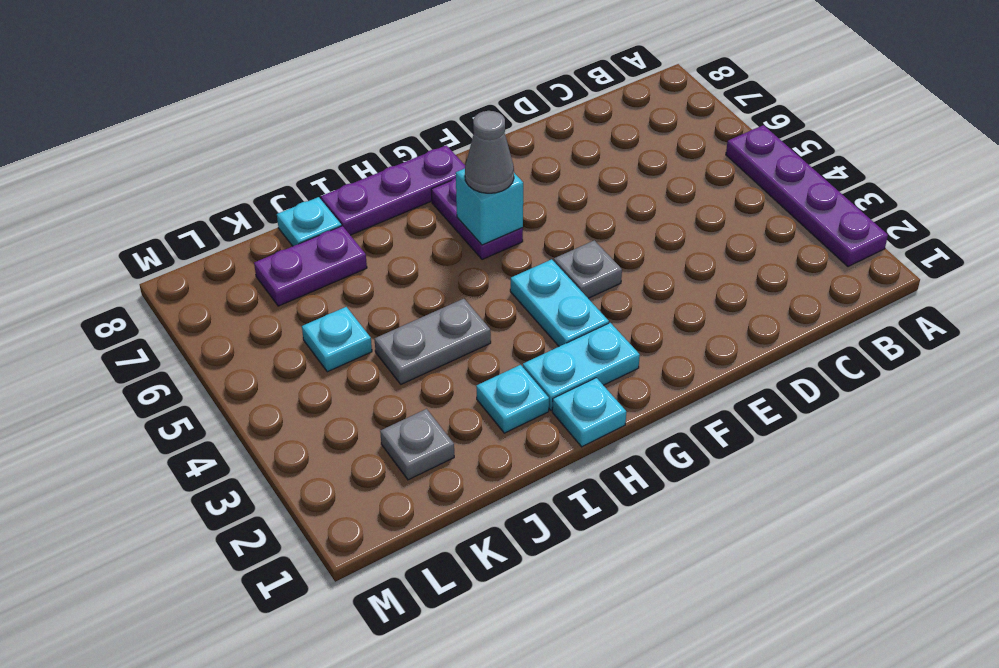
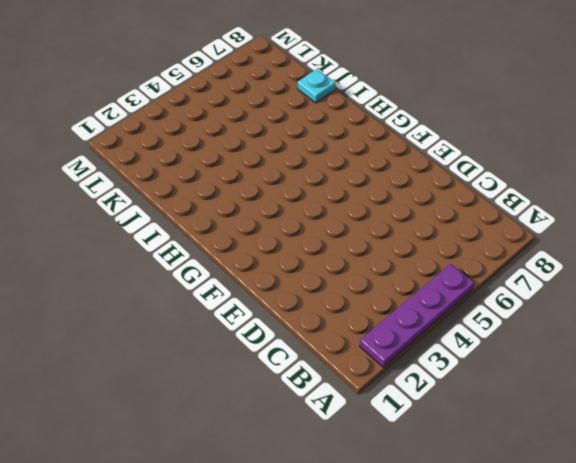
none -> grey 1x1 plate [554,240,622,298]
none -> cyan 1x2 plate [523,323,640,411]
none -> cyan 1x2 plate [510,259,609,346]

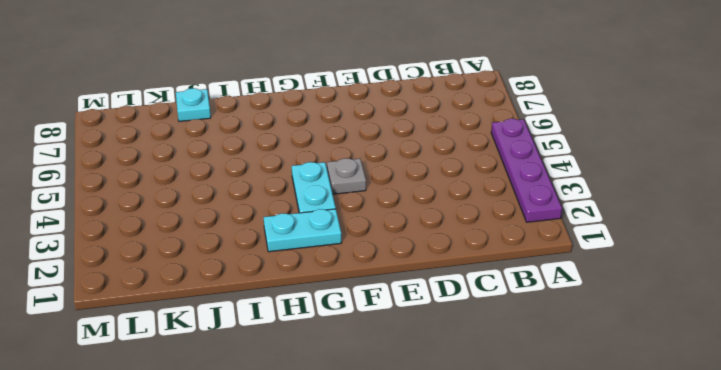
none -> purple 1x2 plate [431,178,523,260]
none -> purple 1x3 plate [321,145,465,235]
none -> cyan 1x1 plate [552,378,626,447]

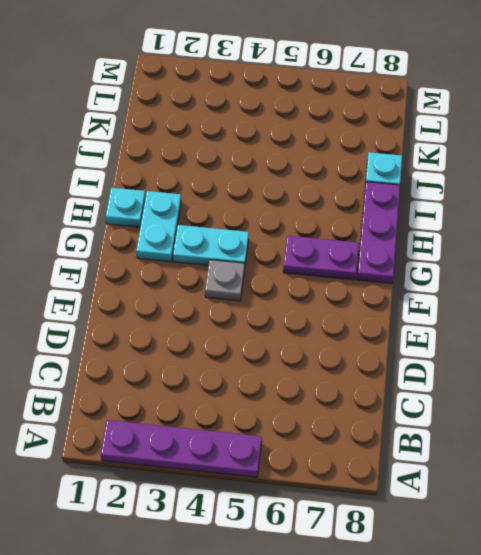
none -> cyan 1x1 plate [476,365,549,433]
none -> grey 1x2 plate [375,299,491,384]
none -> purple 1x2 plate [254,226,367,306]

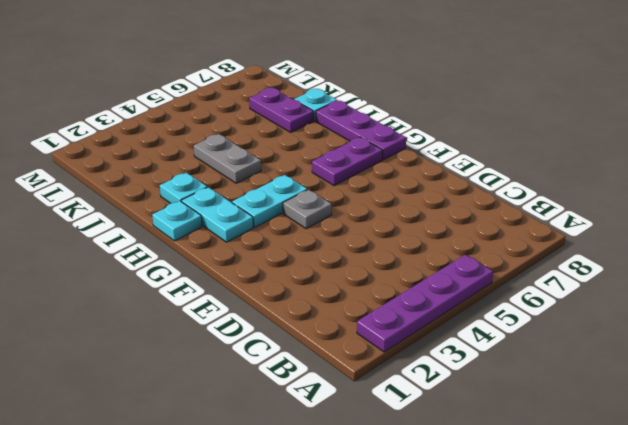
none -> grey 1x1 plate [380,409,454,480]
none -> cyan 1x1 plate [302,307,372,372]
none -> cyan 1x1 brick [456,169,523,245]

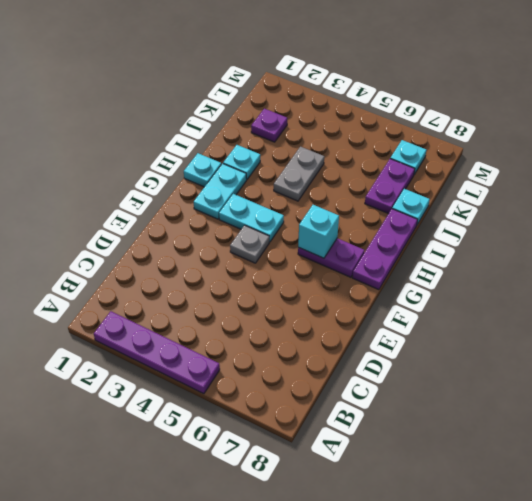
purple 1x1 plate [251,109,287,142] -> grey 1x1 plate [380,409,454,480]
cyan 1x1 plate [390,140,426,174] -> cyan 1x1 plate moved to [302,307,372,372]
none -> grey 1x1 cone [465,111,514,193]

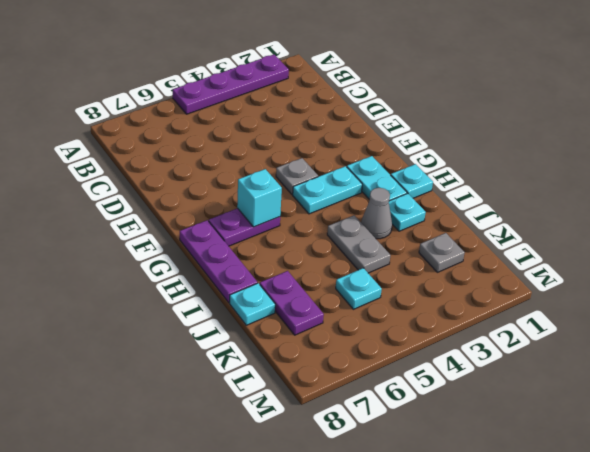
grey 1x1 cone [361,188,392,239] -> grey 1x1 cone moved to [465,111,514,193]

